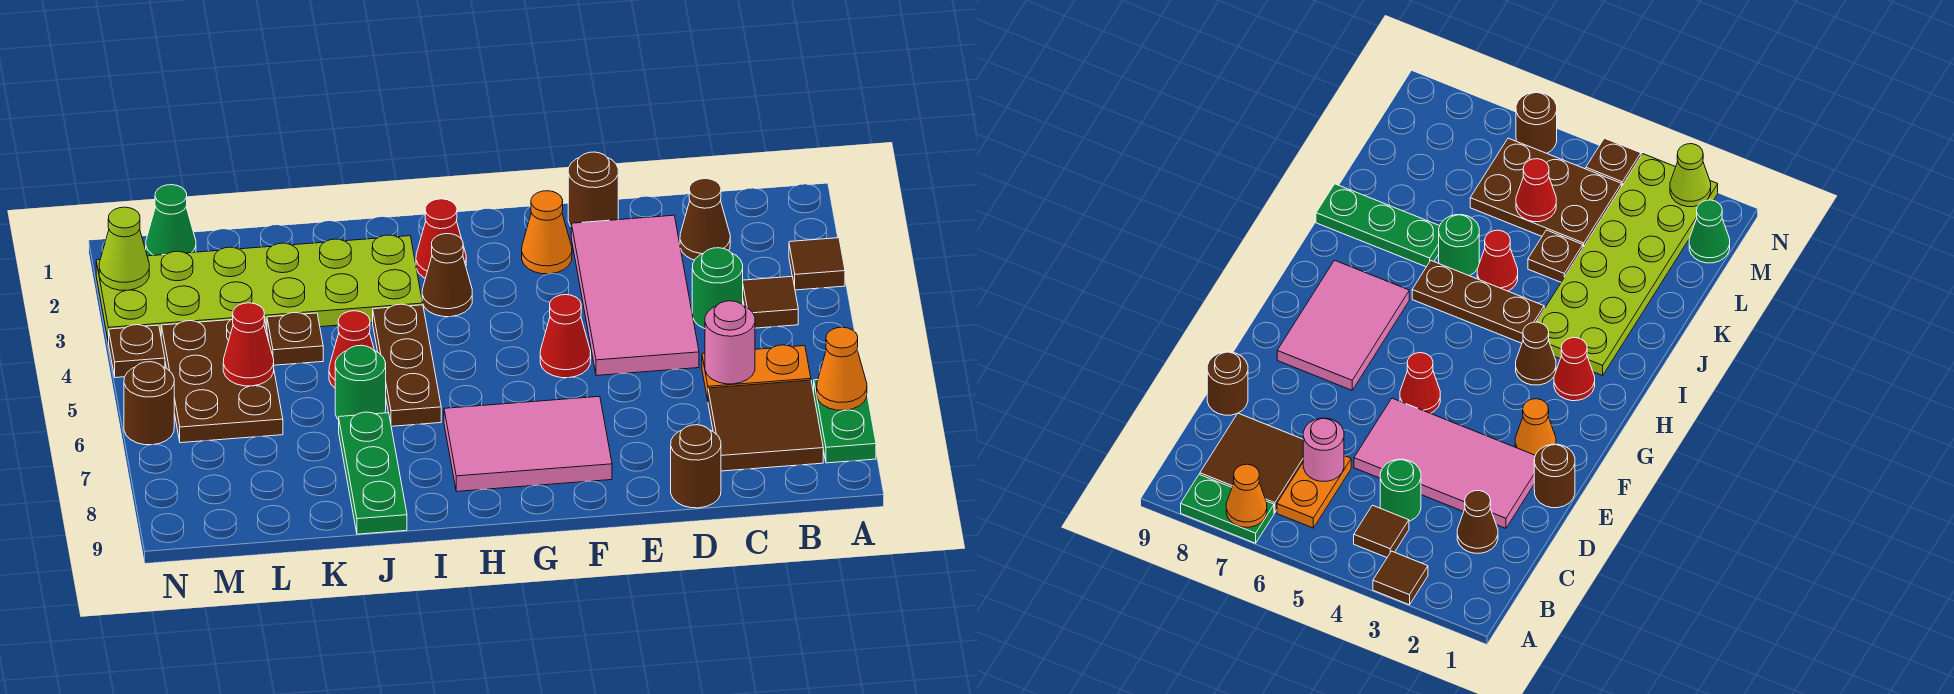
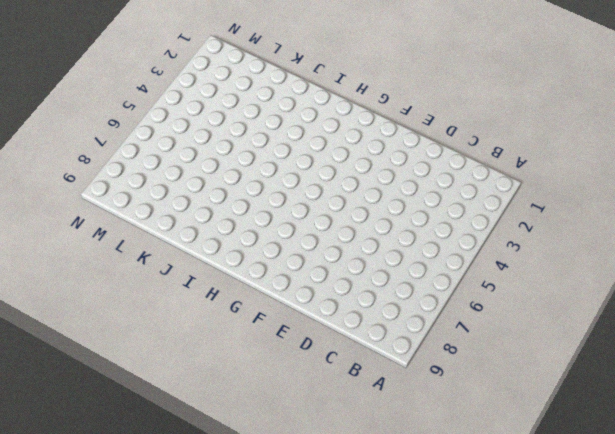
none -> brown 1x1 tile [789,238,845,290]
none -> green 1x2 plate [814,380,876,463]
none -> brown 1x1 tile [743,276,798,328]

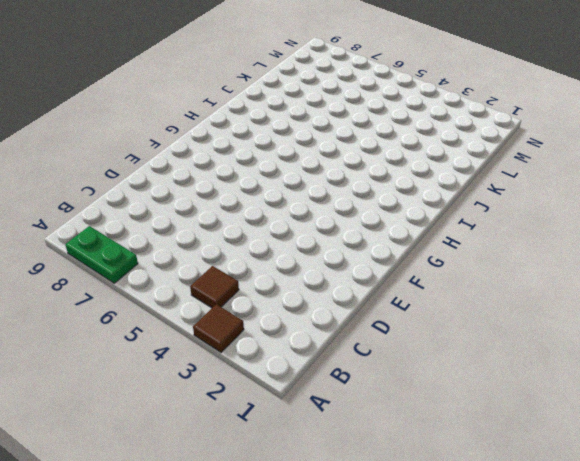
none -> orange 1x2 plate [702,345,811,400]
none -> brown 2x2 tile [708,380,823,471]
none -> brown 1x1 cone [680,179,730,260]

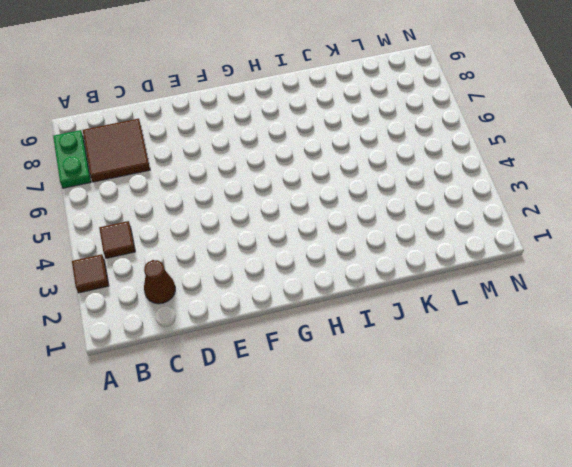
none -> orange 1x2 plate [702,345,811,400]
none -> green 1x1 round brick [692,248,743,329]
none -> pink 2x4 tile [571,215,699,376]

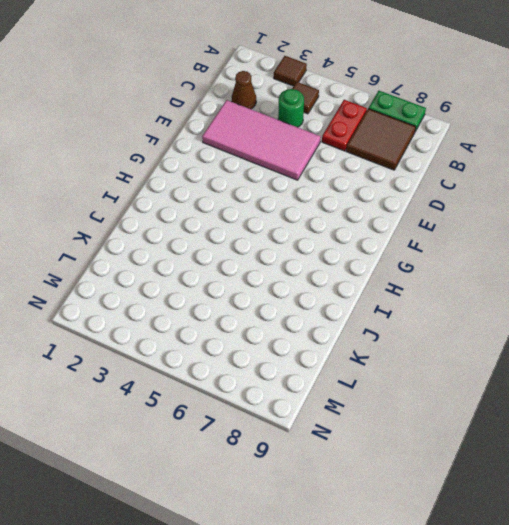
red 1x2 plate [322,100,367,151] -> orange 1x2 plate [702,345,811,400]
none -> brown 1x1 round brick [671,425,721,508]
none -> brown 1x1 round brick [568,152,618,226]
none -> orange 1x1 cone [522,191,572,274]

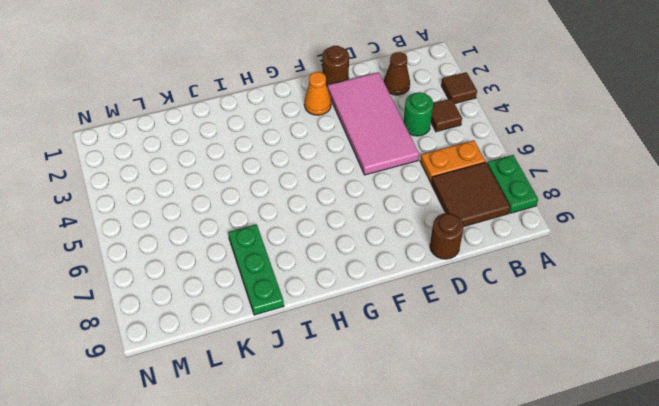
none -> red 1x1 cone [540,295,591,378]
none -> pink 2x3 tile [444,396,612,491]
none -> red 1x1 cone [416,199,466,278]

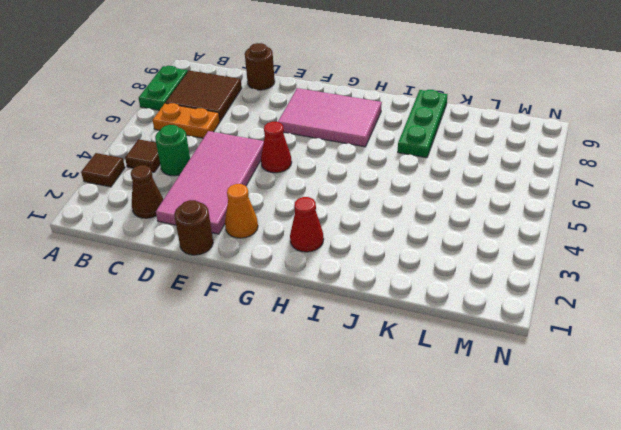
none -> brown 1x1 cone [422,234,472,317]
none -> lime 2x6 plate [96,235,423,343]
none -> brown 1x3 plate [373,304,441,426]

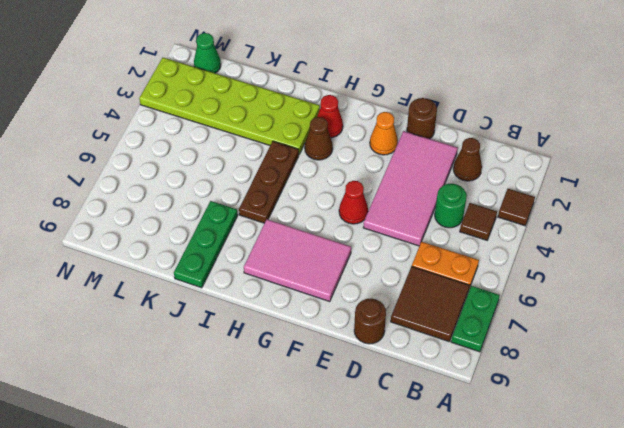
none -> red 1x1 cone [329,311,374,388]
none -> green 1x1 round brick [335,345,386,420]
none -> brown 1x1 plate [267,313,323,365]

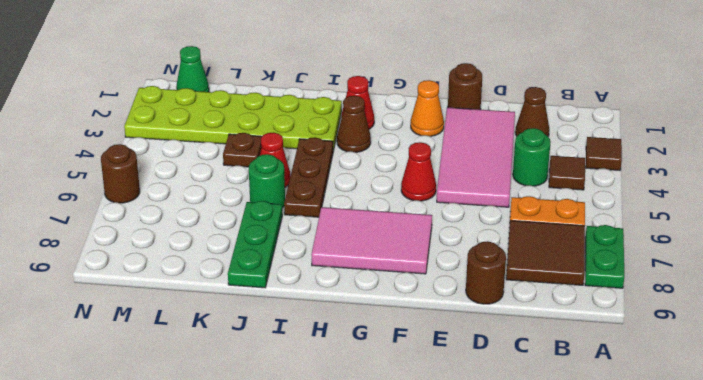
none -> brown 2x3 plate [161,317,283,443]
none -> brown 1x1 plate [109,325,165,378]
none -> orange 1x1 cone [817,327,867,410]

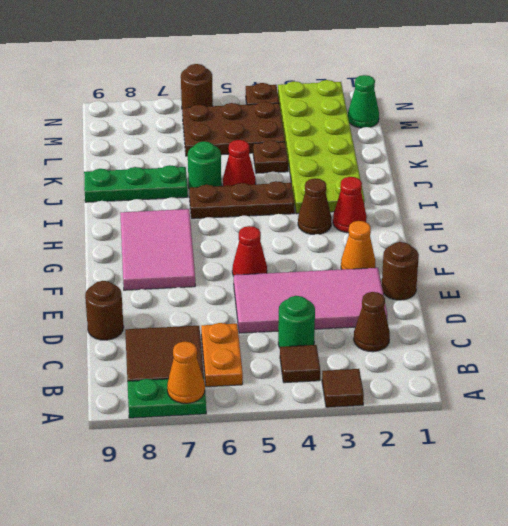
none -> pink 1x1 round brick [705,301,755,384]
none -> red 1x1 cone [223,303,274,386]
none -> lime 1x1 cone [99,207,149,290]

